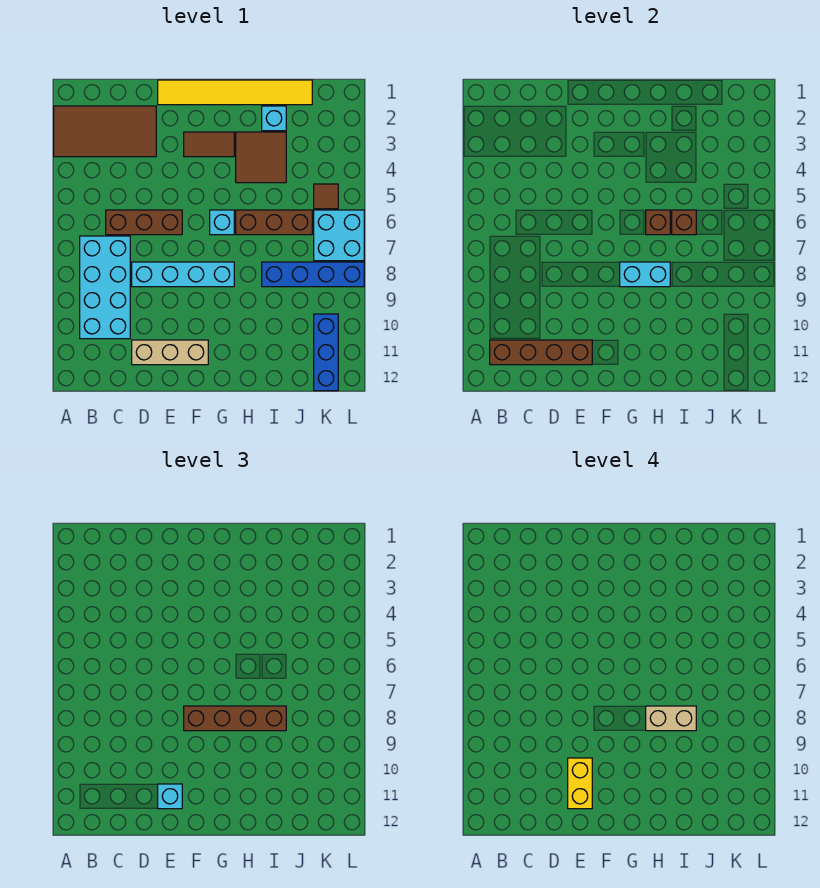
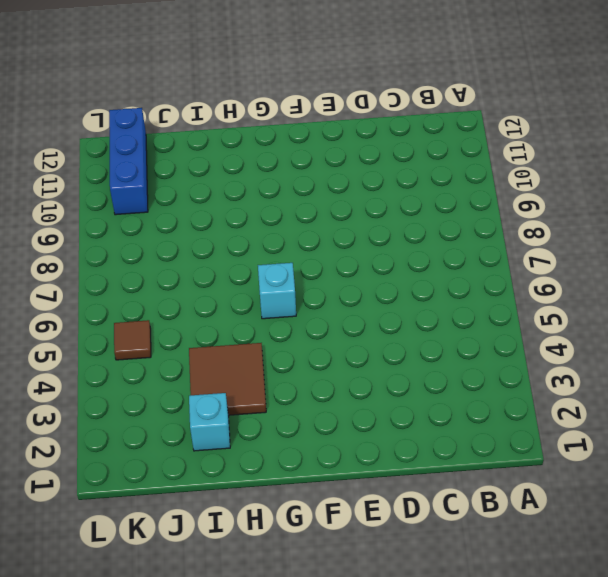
none -> brown 2x4 tile [54,106,156,157]
none -> cyan 2x4 brick [80,236,130,339]
none -> brown 1x3 brick [106,210,182,235]

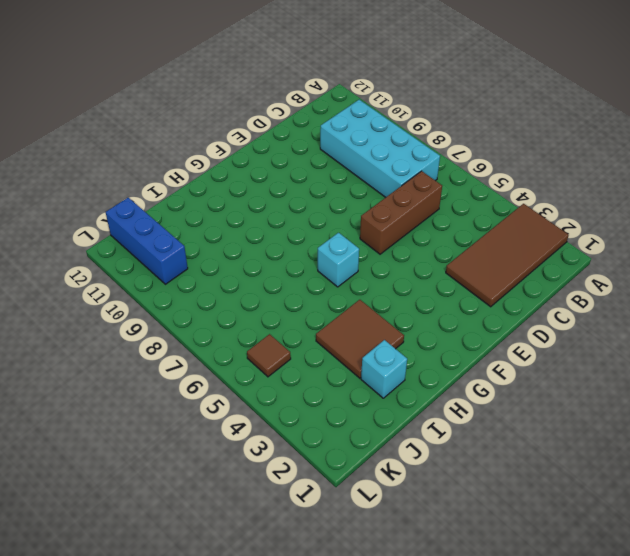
none -> cyan 1x4 brick [132,262,234,287]
none -> tan 1x3 brick [132,340,208,365]
none -> yellow 1x6 tile [158,80,312,105]

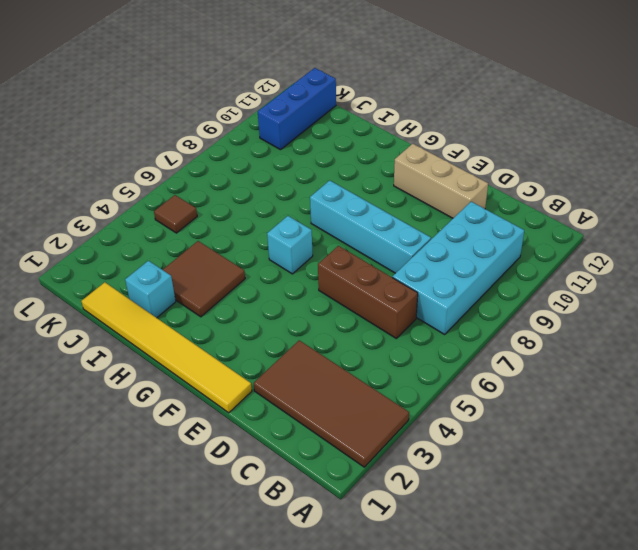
none -> brown 1x2 tile [184,132,234,157]
none -> brown 1x3 brick [236,210,312,235]
none -> blue 1x4 brick [262,262,364,287]

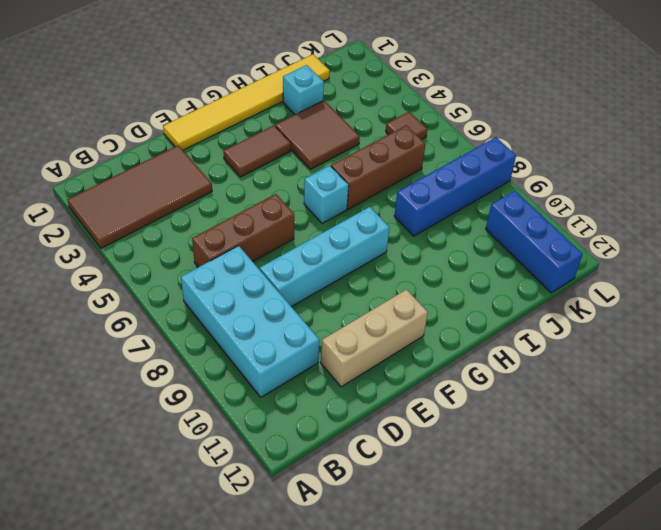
none -> cyan 2x2 brick [314,210,364,261]
none -> brown 1x4 brick [490,340,592,365]
none -> cyan 1x2 brick [620,262,670,287]

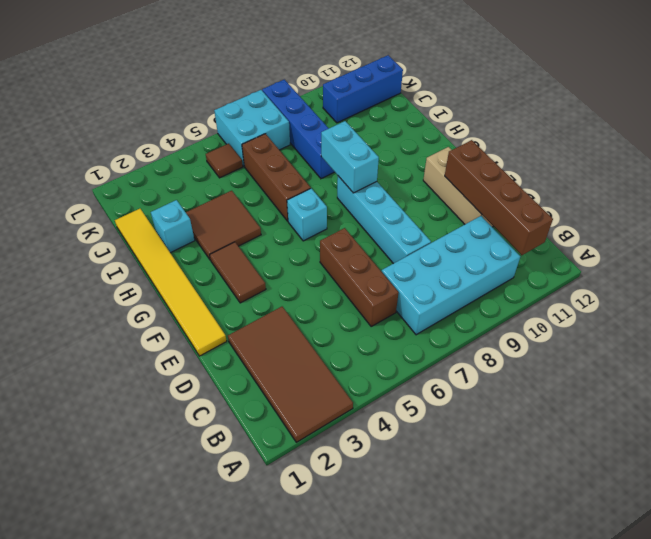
none -> brown 1x1 brick [646,210,670,235]
none -> brown 1x1 brick [672,210,696,235]
none -> cyan 1x1 brick [158,784,182,809]

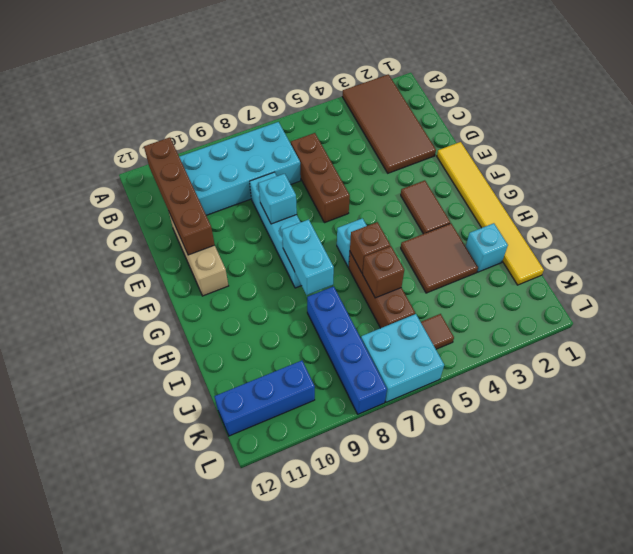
cyan 1x1 brick [259,174,297,224] -> cyan 1x1 brick moved to [158,784,182,809]
none -> brown 1x4 brick [184,706,286,731]
none -> yellow 1x2 brick [568,758,592,809]
none -> tan 1x2 brick [646,706,696,731]

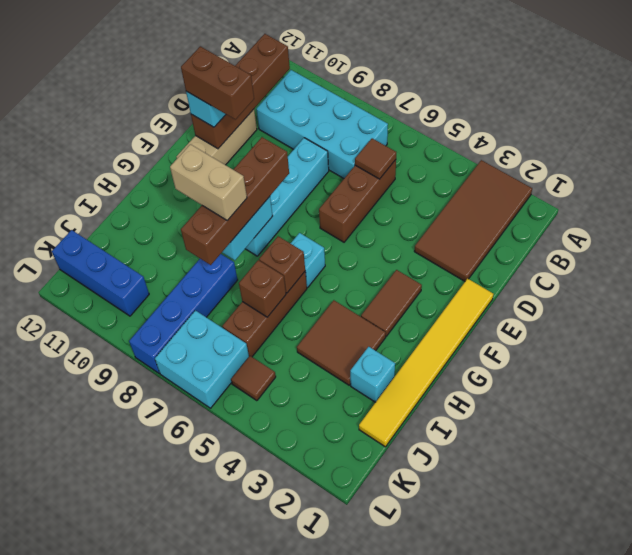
brown 1x1 tile [355,138,396,179] -> none
brown 1x2 brick [181,46,254,119] -> yellow 1x2 brick [568,758,592,809]
tan 1x2 brick [170,144,247,221] -> tan 1x2 brick turned to [646,706,696,731]

